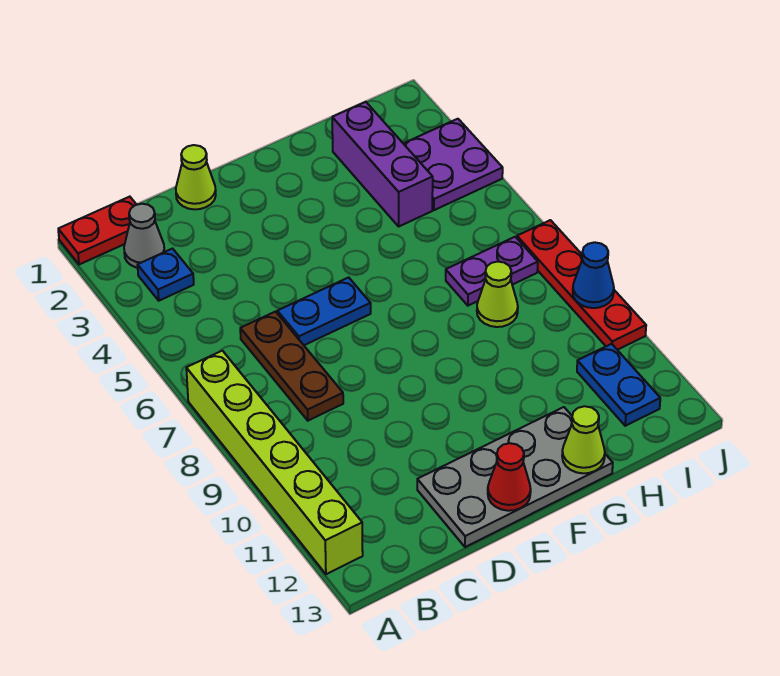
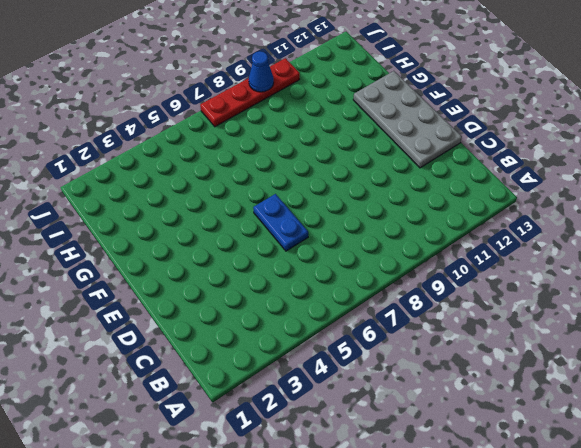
none -> red 1x2 plate [58,197,137,265]
none -> lime 1x6 brick [186,351,363,574]
none -> grey 1x1 cone [124,204,164,268]

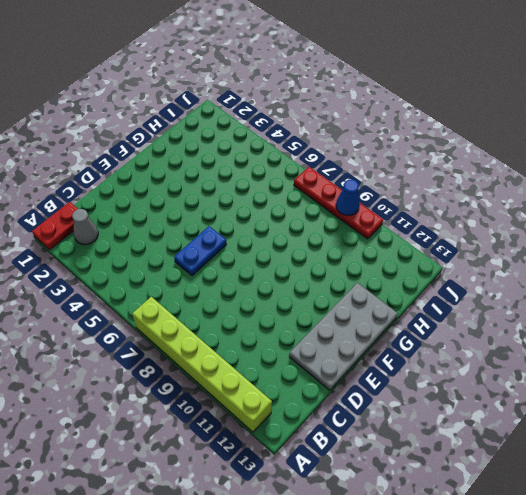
none -> blue 1x1 plate [138,249,194,301]
none -> brown 1x3 plate [240,312,343,421]
none -> lime 1x1 cone [176,145,216,209]

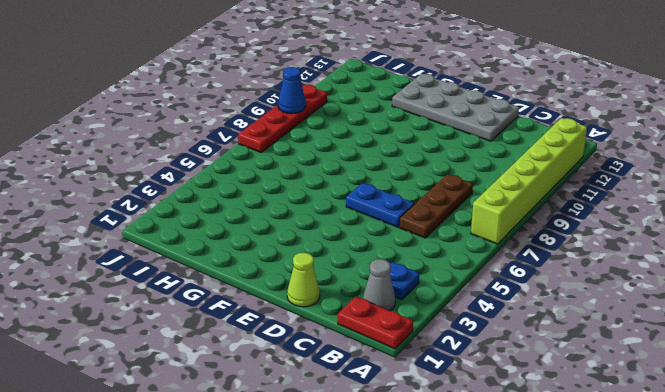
none -> purple 1x3 brick [332,102,433,226]
none -> purple 1x2 plate [446,237,538,306]
none -> lime 1x1 cone [477,262,518,327]

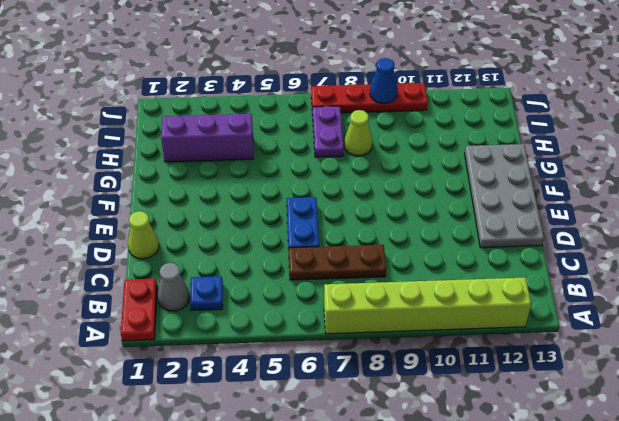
none -> purple 2x2 plate [403,119,503,210]
none -> blue 1x2 plate [577,344,660,426]
none -> red 1x1 cone [488,443,531,511]

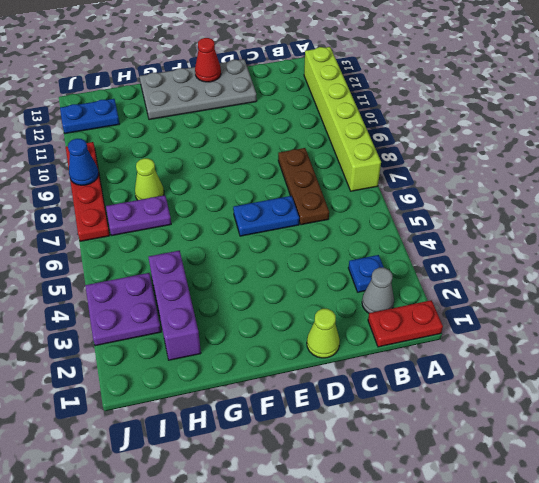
blue 1x2 plate [60,99,119,134] -> blue 1x2 plate turned to [577,344,660,426]
none -> lime 1x1 cone [562,406,605,473]

